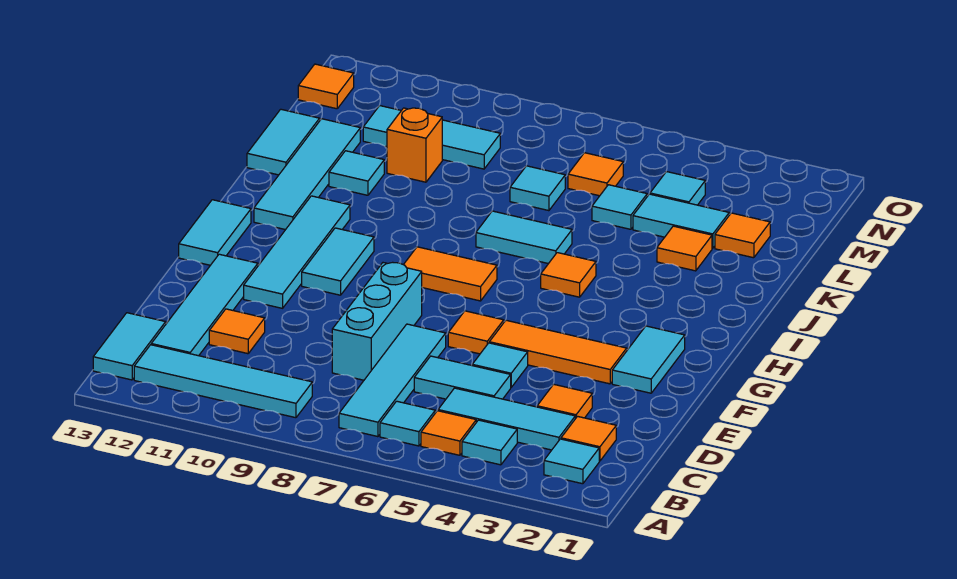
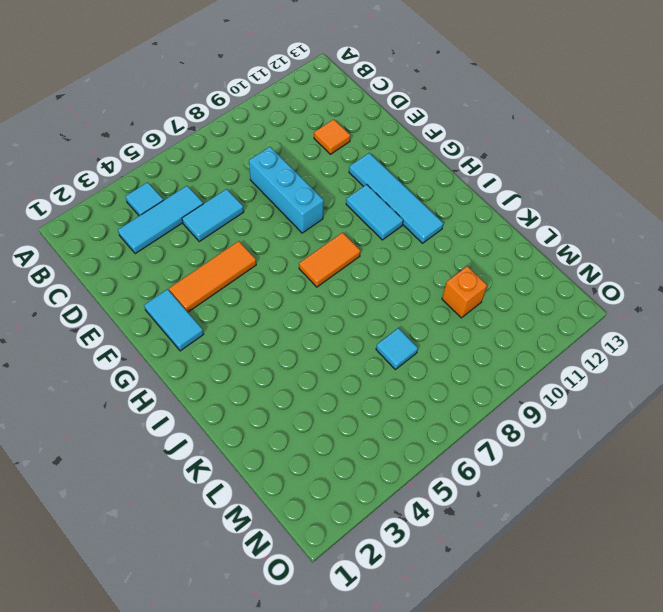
none -> cyan 1x1 tile [544,439,599,484]
none -> orange 1x1 tile [421,411,476,455]
none -> cyan 1x1 tile [380,401,435,446]
none -> cyan 1x4 tile [339,324,446,437]

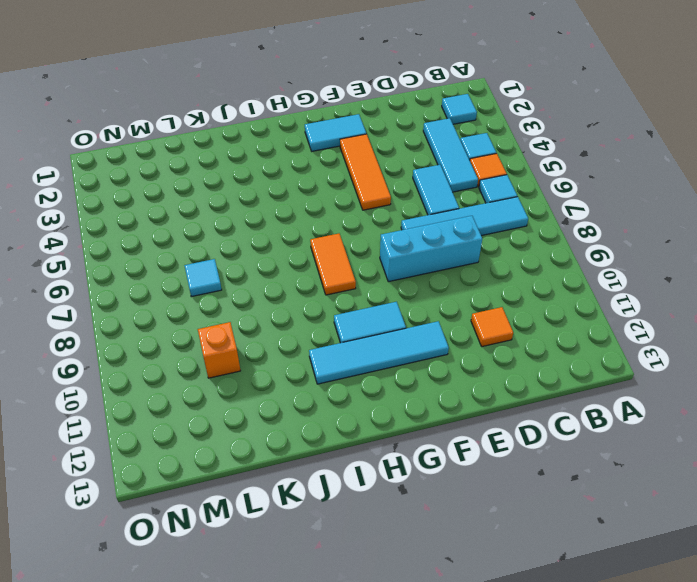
none -> cyan 1x4 tile [134,345,312,418]
none -> cyan 1x2 tile [93,313,166,380]
none -> orange 1x1 tile [561,416,616,461]
none -> cyan 1x4 tile [151,254,258,356]

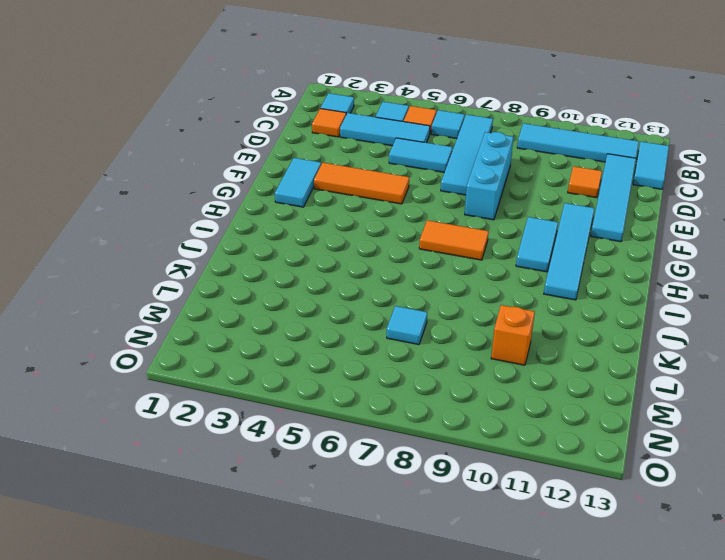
none -> orange 1x1 tile [537,384,592,419]
none -> cyan 1x1 tile [472,343,528,387]
none -> orange 1x1 tile [448,311,504,354]
none -> cyan 1x2 tile [179,200,251,265]

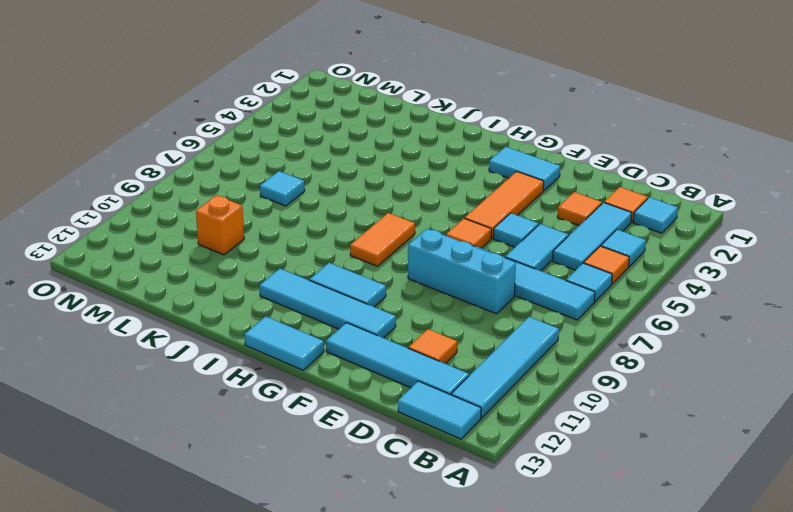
none -> orange 1x1 tile [541,253,596,297]
none -> cyan 1x4 tile [254,119,360,230]
none -> cyan 1x2 tile [476,211,572,264]
none -> orange 1x1 tile [657,226,712,271]

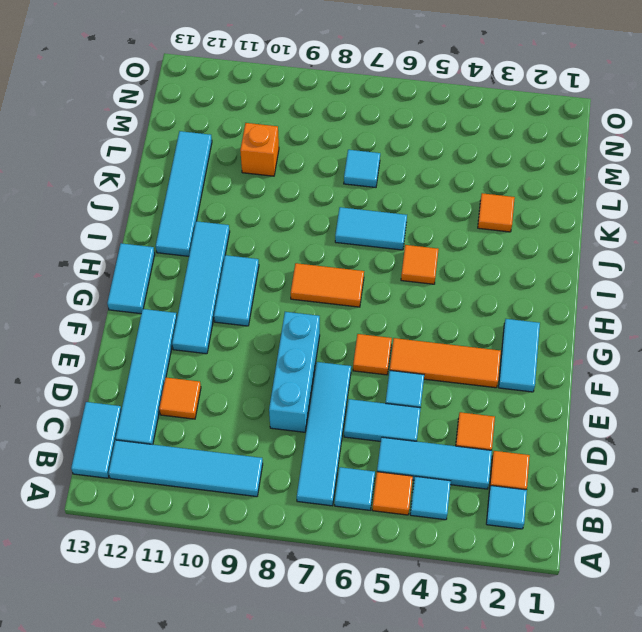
none -> cyan 1x1 tile [329,151,384,195]
none -> cyan 1x2 tile [247,109,320,175]
none -> orange 1x1 tile [715,213,770,258]
none -> cyan 1x2 tile [633,194,729,248]

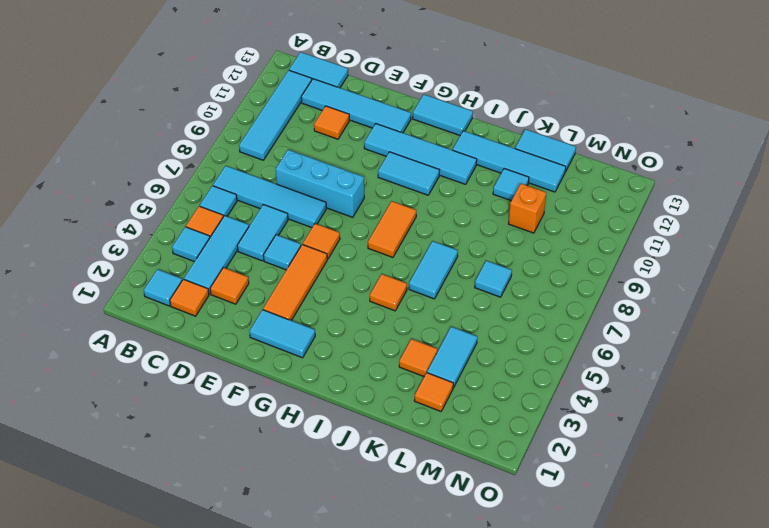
none -> cyan 1x1 tile [592,185,647,229]
none -> cyan 1x1 tile [650,172,705,205]
none -> orange 1x1 tile [568,153,623,196]
none -> cyan 1x3 tile [363,106,500,169]

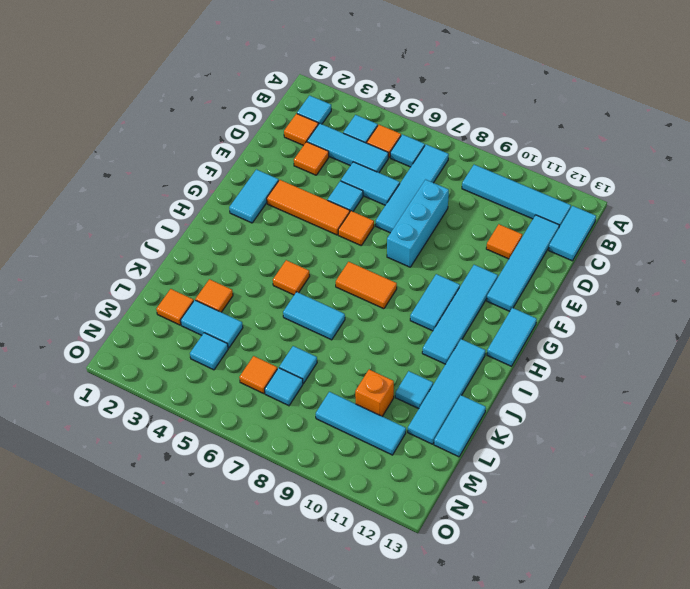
cyan 1x1 tile [265,368,303,406] -> cyan 1x1 tile moved to [592,185,647,229]
none -> orange 1x1 tile [298,64,354,109]

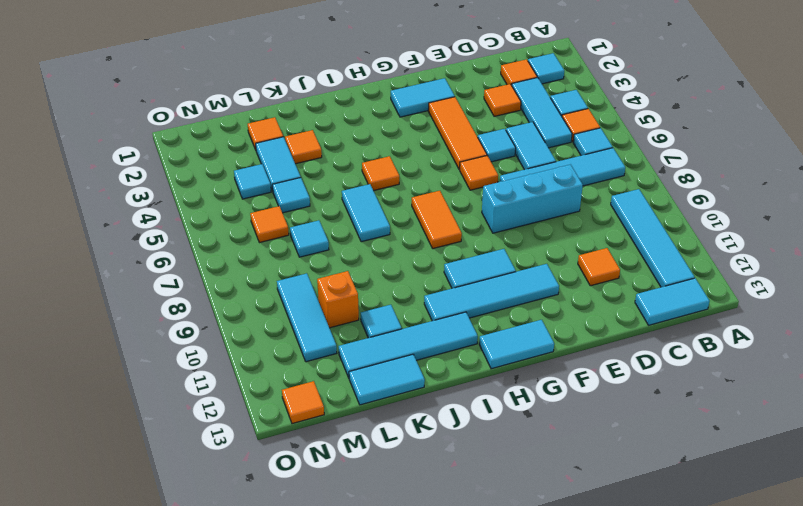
none -> cyan 1x4 tile [151,254,258,356]

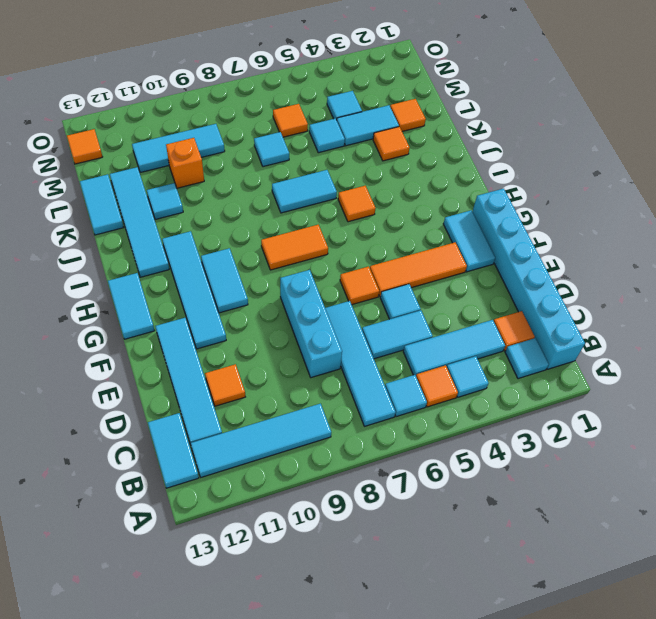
cyan 1x6 brick [472,189,585,369] -> none
none -> orange 1x1 tile [537,384,592,419]

